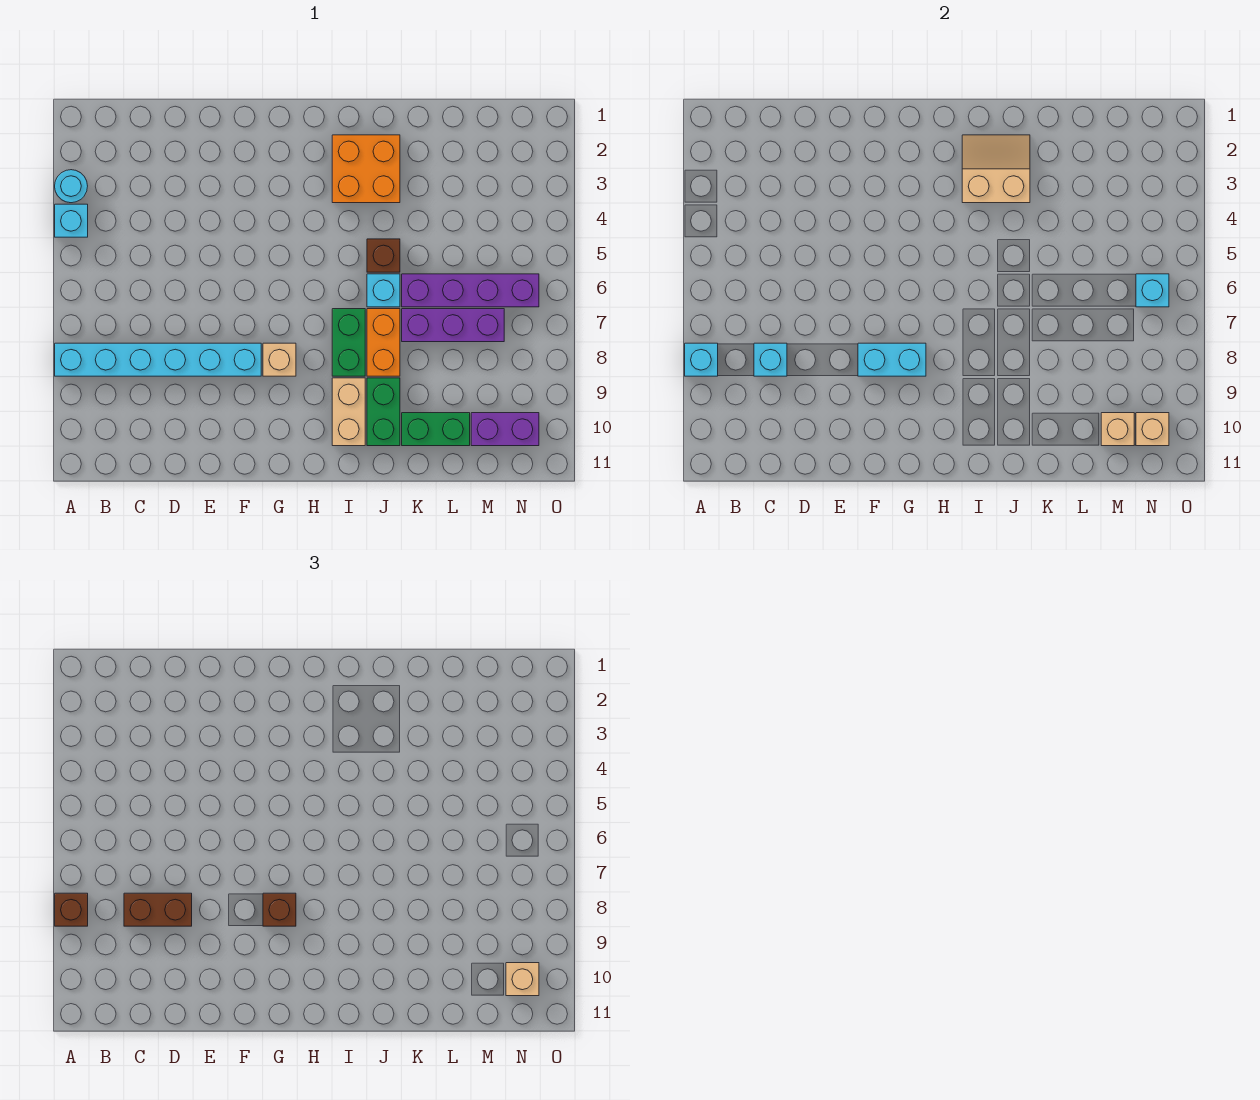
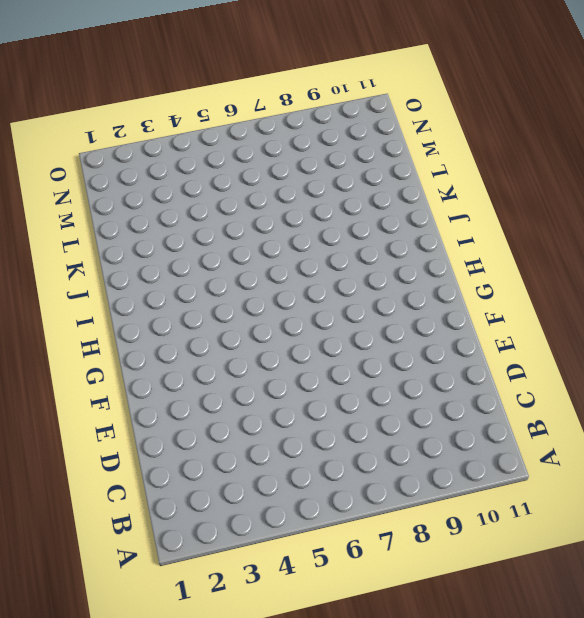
none -> cyan 1x1 round brick [55,170,88,203]
none -> cyan 1x1 brick [55,204,88,237]
none -> cyan 1x6 brick [55,343,261,376]

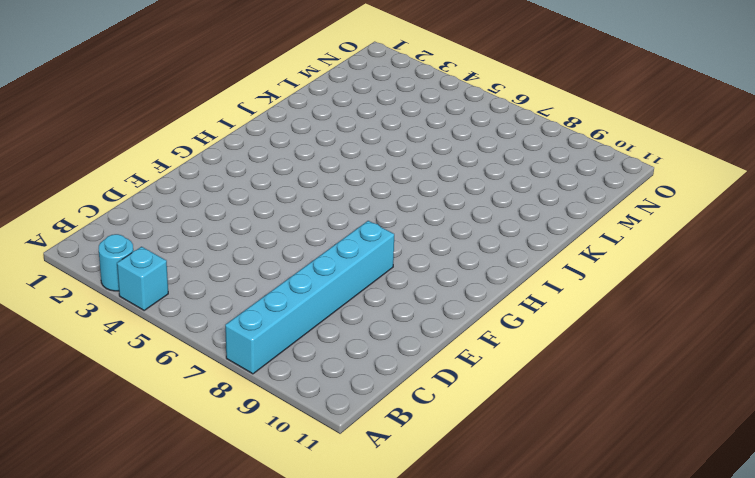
none -> tan 1x1 brick [263,343,296,376]
none -> orange 2x2 brick [332,135,400,203]
none -> green 1x2 brick [332,309,365,376]

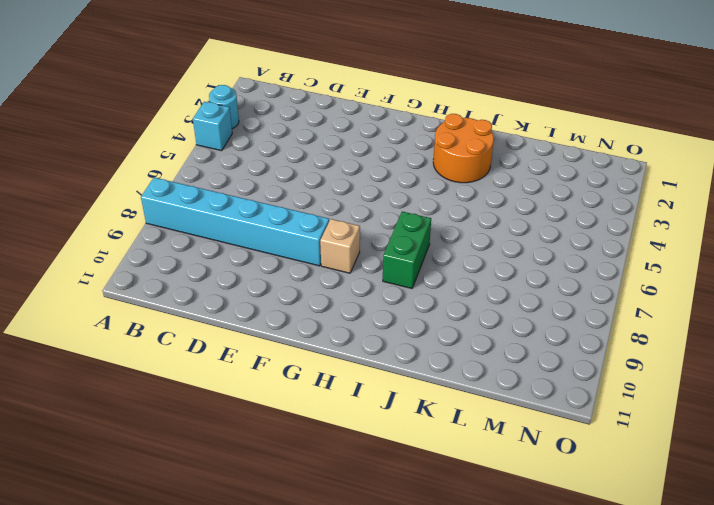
orange 2x2 round brick [433,114,494,183] -> orange 2x2 brick [332,135,400,203]
none -> tan 1x2 brick [332,378,365,446]
none -> brown 1x1 brick [367,239,400,272]
none -> cyan 1x1 brick [367,274,400,307]

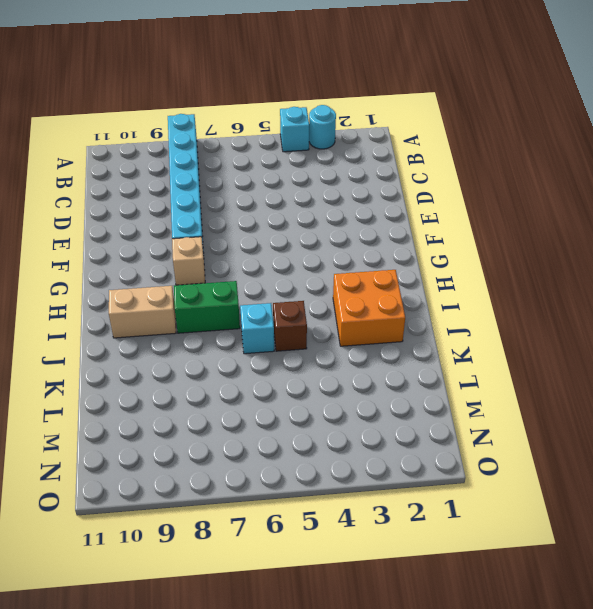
none -> orange 1x2 brick [367,309,400,376]
none -> green 1x2 brick [367,378,400,446]
none -> purple 1x4 brick [402,274,539,307]

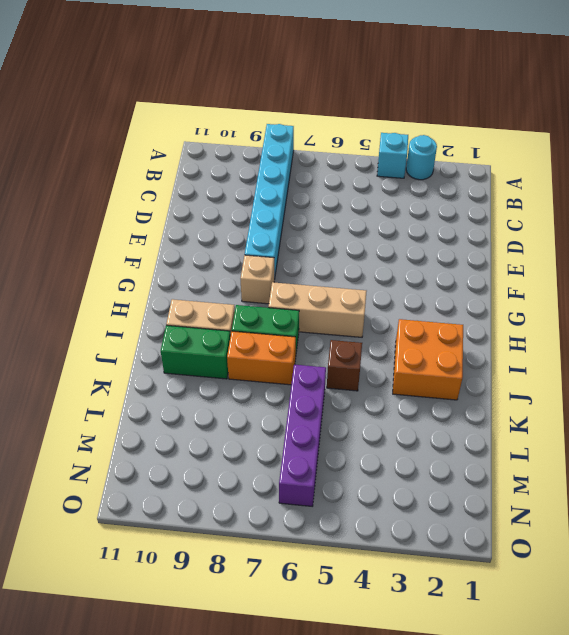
tan 1x3 brick [268,282,367,337] -> none
none -> cyan 1x1 brick [367,274,400,307]
none -> purple 1x3 brick [402,309,504,342]
none -> green 1x2 brick [402,413,470,446]

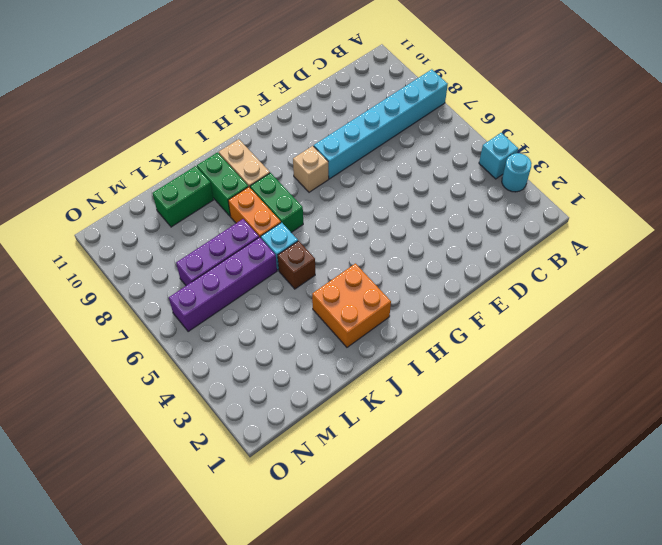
none -> purple 1x2 brick [471,413,539,446]
none -> cyan 1x1 brick [685,343,718,376]
none -> cyan 1x1 brick [754,343,787,376]

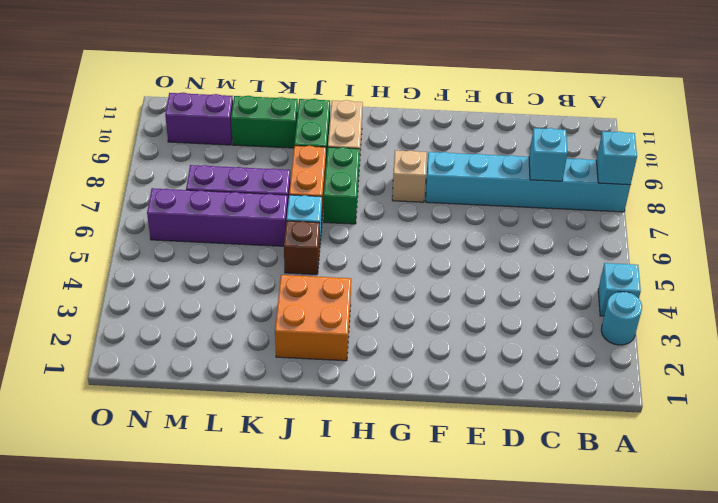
none -> cyan 1x2 brick [858,343,926,376]
none -> tan 2x2 slope [962,135,1030,203]
none -> tan 1x1 brick [1101,413,1134,446]

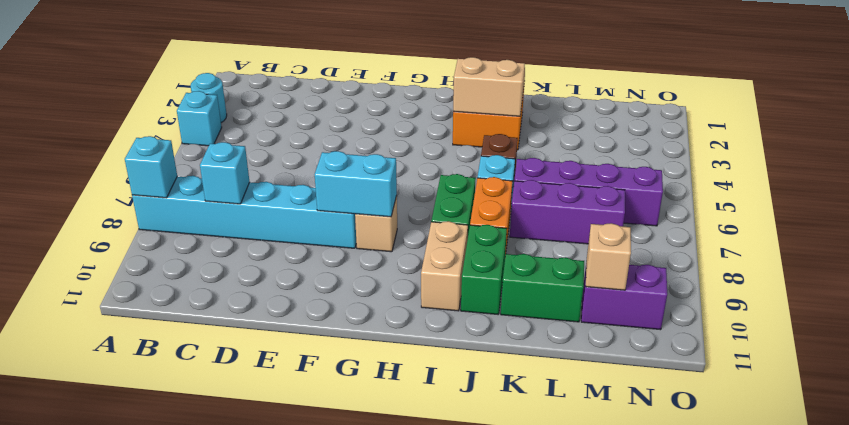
none -> cyan 1x1 brick [1136,274,1169,307]
none -> tan 1x1 brick [1136,413,1169,446]
none -> brown 1x1 brick [55,893,88,926]

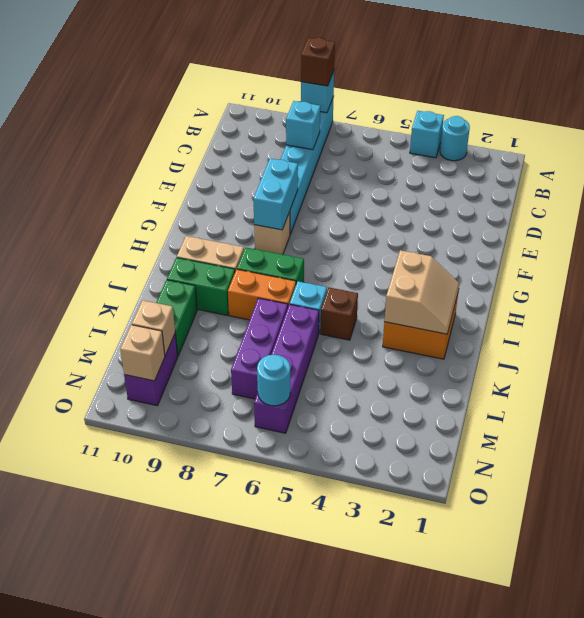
cyan 1x1 round brick [257,355,290,406] -> cyan 1x1 brick [1136,274,1169,307]
none -> brown 1x2 brick [124,893,192,926]
none -> brown 1x1 brick [263,893,296,926]
none -> tan 1x1 brick [506,963,539,996]

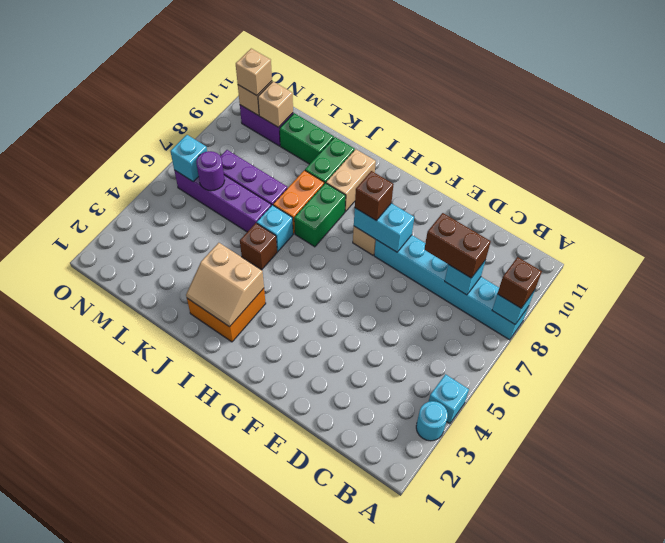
purple 1x1 round brick [196,151,225,191] -> none

